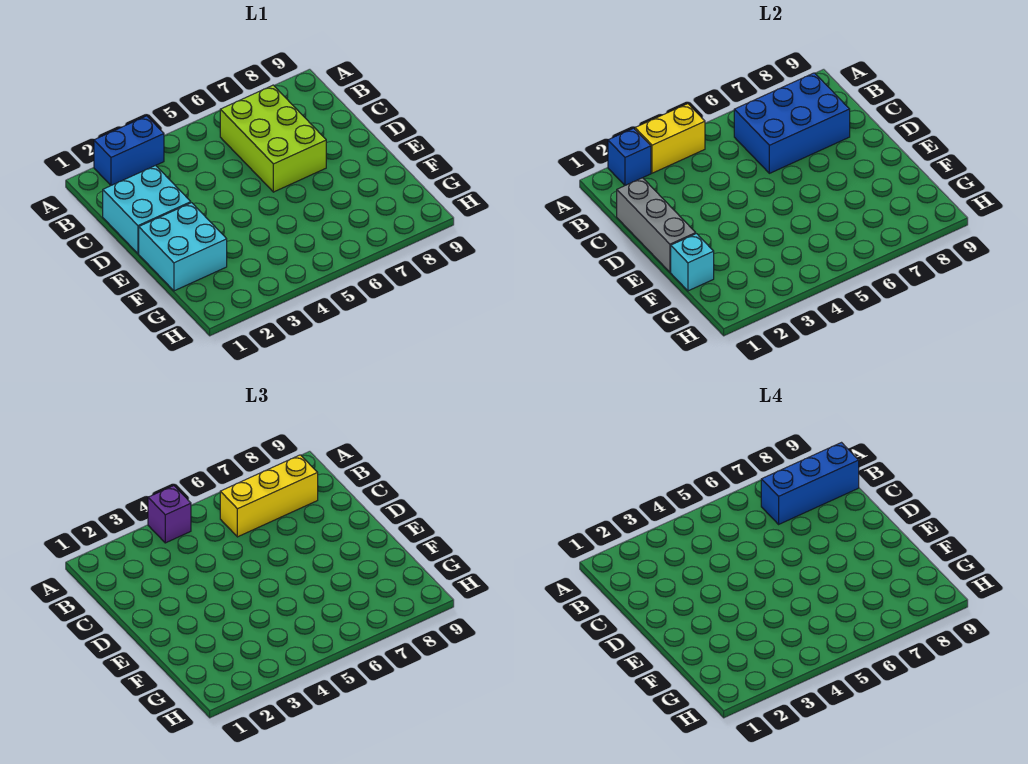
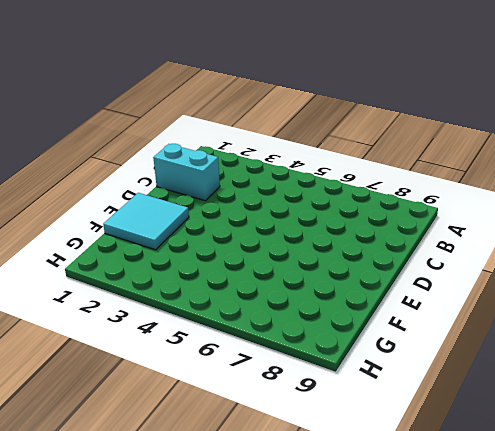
cyan 1x2 brick [153,144,220,201] -> cyan 2x2 brick [103,165,191,254]
cyan 2x2 tile [103,193,189,250] -> cyan 2x2 brick [139,203,227,291]
none -> blue 1x2 brick [94,116,164,185]
none -> lime 2x3 brick [220,85,326,192]
none -> blue 1x1 brick [608,128,651,185]

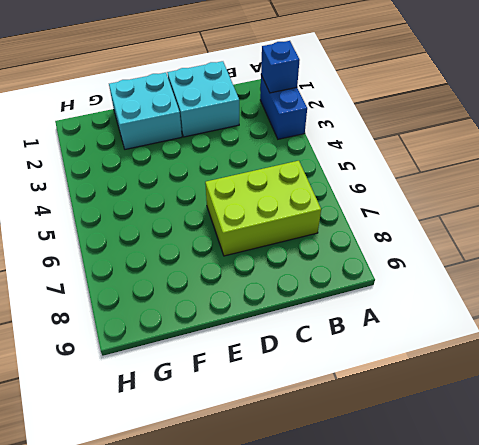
none -> yellow 1x2 brick [635,104,705,173]
none -> blue 2x3 brick [734,73,850,173]
none -> grey 1x3 brick [617,178,696,272]

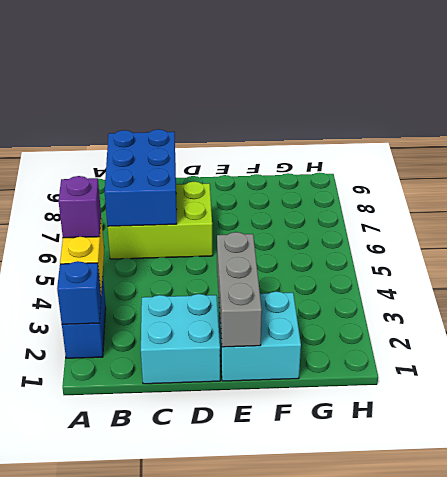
grey 1x3 brick [217,232,262,347] -> grey 1x3 brick turned to [617,178,696,272]
none -> cyan 1x1 brick [671,234,714,291]
none -> yellow 1x3 brick [220,455,318,537]
none -> blue 1x3 brick [761,443,859,524]

